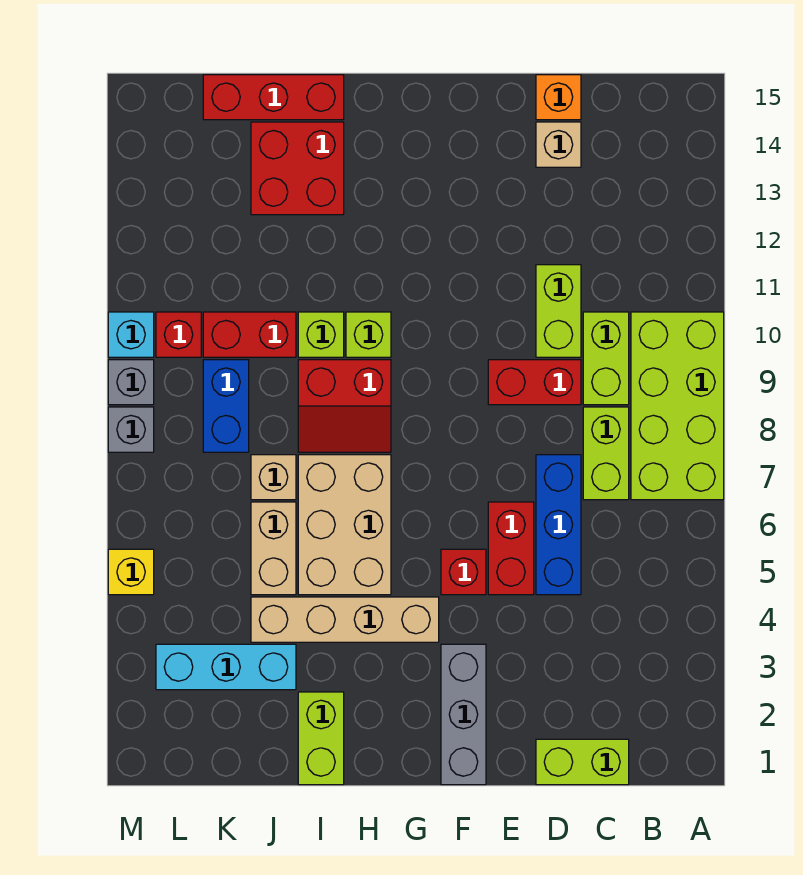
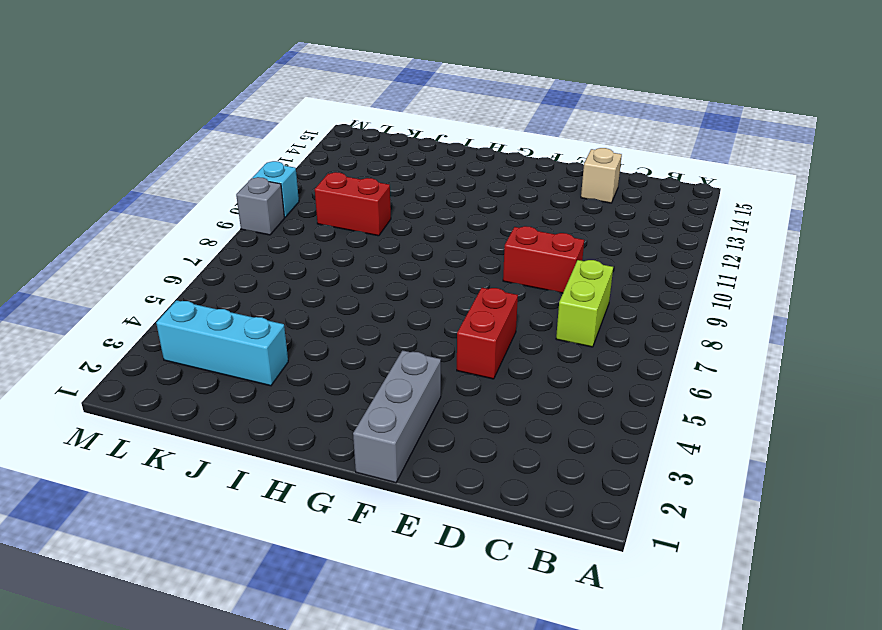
none -> lime 2x4 brick [631,312,724,500]
none -> lime 1x2 brick [536,739,629,785]
none -> lime 1x2 brick [583,312,629,405]
none -> blue 1x3 brick [536,455,581,595]

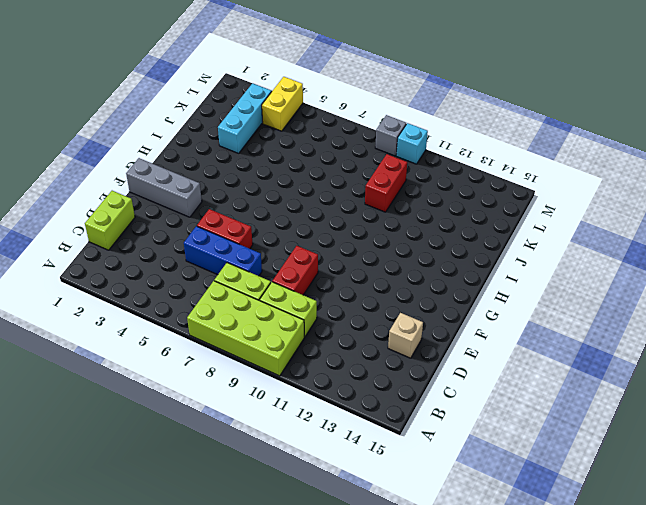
yellow 1x2 brick [262,77,303,131] -> none
none -> lime 1x2 brick [536,265,581,357]
none -> orange 1x1 brick [536,75,581,120]
none -> red 1x1 brick [441,549,486,595]
none -> tan 1x4 brick [251,597,439,642]

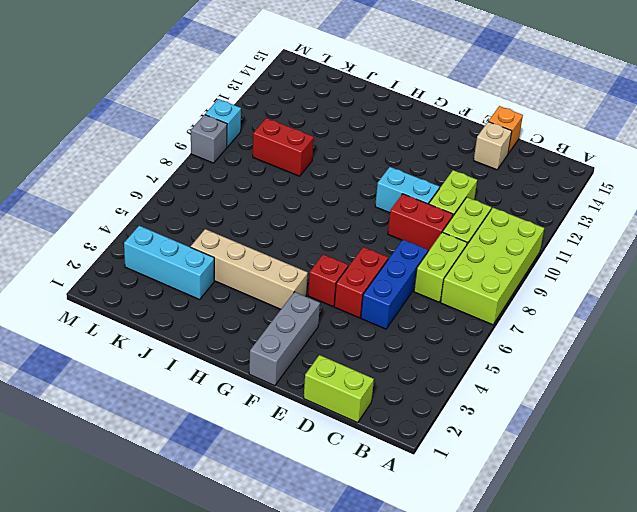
cyan 1x2 brick [375,167,439,213] -> none
none -> tan 2x3 brick [298,455,391,595]
none -> red 2x2 slope [298,360,391,452]
none -> lime 1x1 brick [346,312,391,357]
none -> lime 1x2 brick [298,692,344,785]

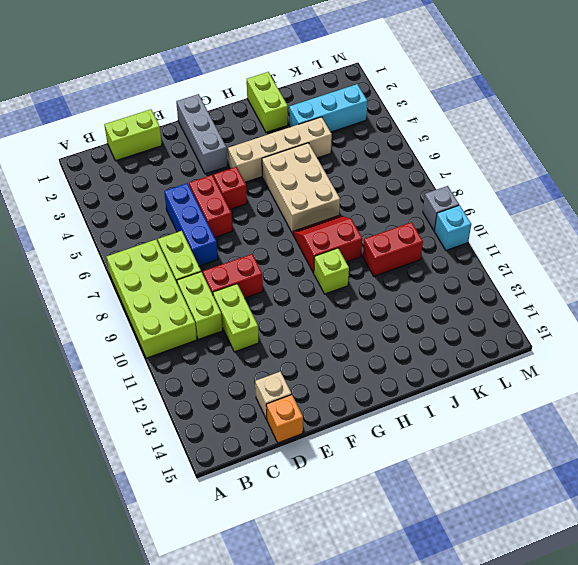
none -> lime 1x1 brick [298,312,344,357]
none -> red 2x2 brick [251,122,344,215]
none -> red 1x3 brick [203,75,344,120]
none -> tan 1x2 brick [251,502,296,595]

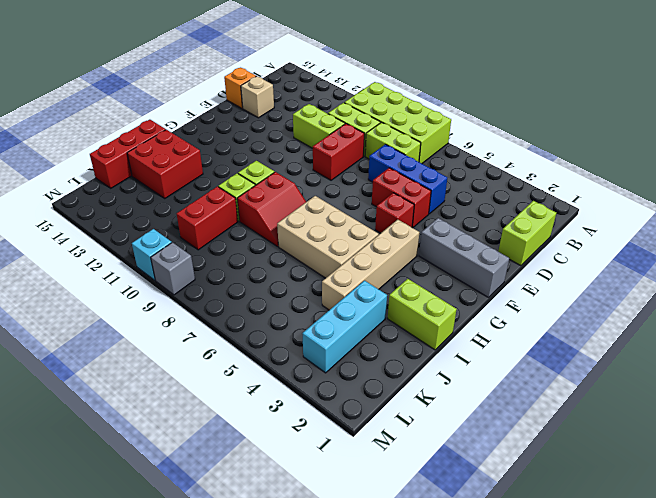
none -> tan 1x2 brick [251,502,296,595]
none -> tan 1x1 brick [251,455,296,500]
none -> blue 1x2 brick [203,360,249,452]
none -> red 1x1 brick [156,312,201,357]

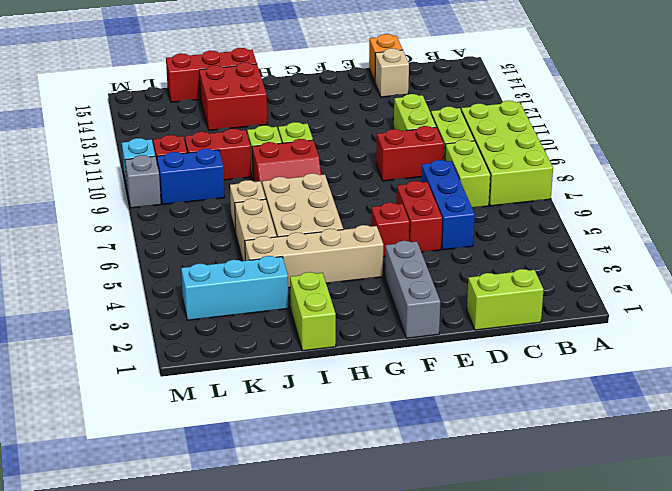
blue 1x2 brick [157,149,225,204] -> blue 1x2 brick turned to [203,360,249,452]
none -> yellow 1x1 brick [108,549,154,595]
none -> grey 1x1 brick [108,407,154,452]

